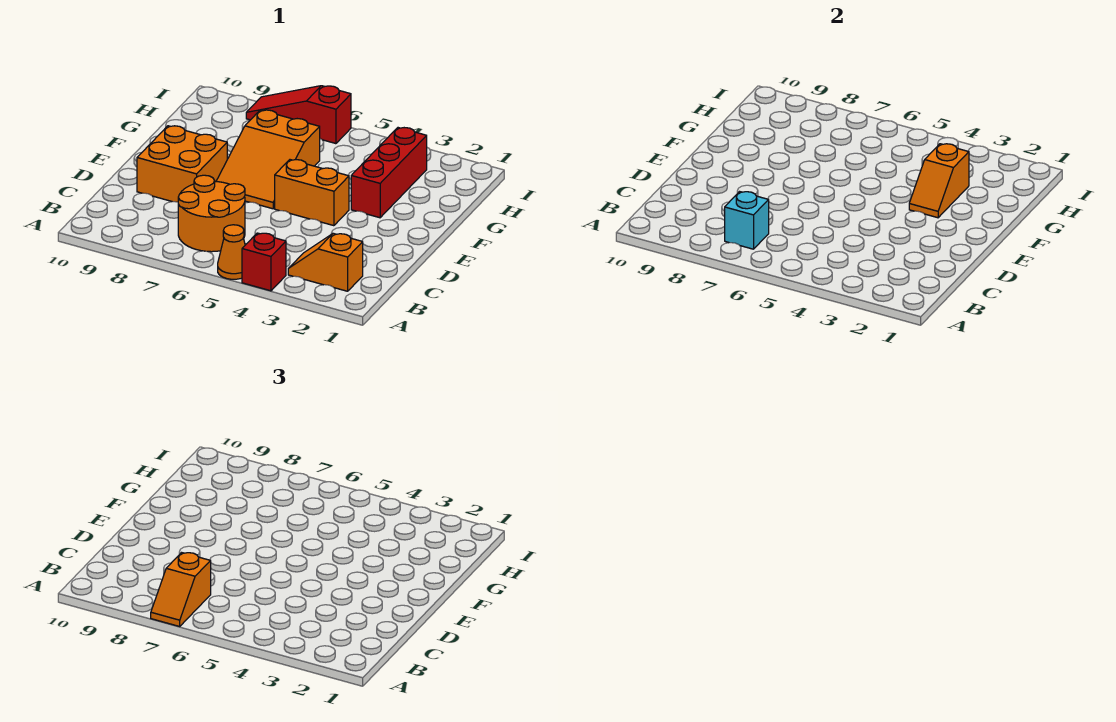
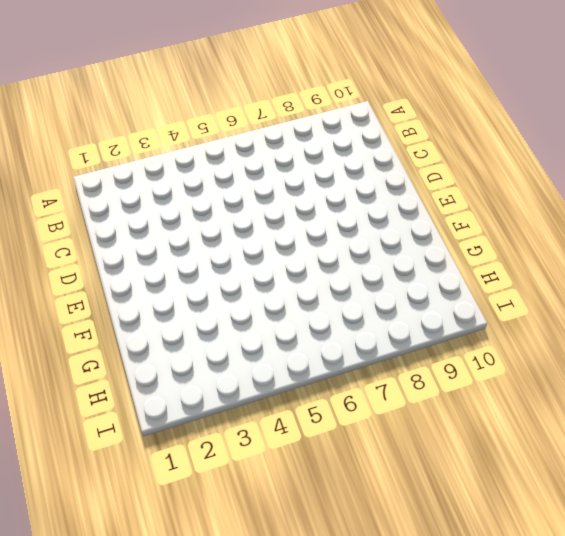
none -> red 1x1 brick [242,233,286,291]
none -> orange 1x1 cone [218,225,245,279]
none -> orange 1x2 slope [288,233,363,291]

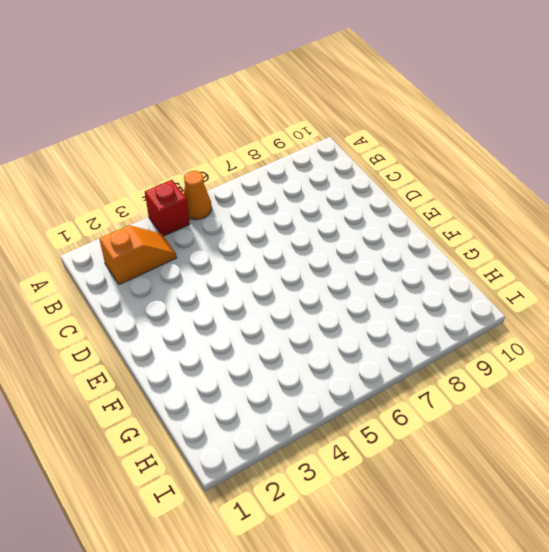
none -> orange 2x2 round brick [178,175,245,252]
none -> orange 2x2 brick [137,126,227,202]
none -> orange 1x2 brick [275,160,349,226]

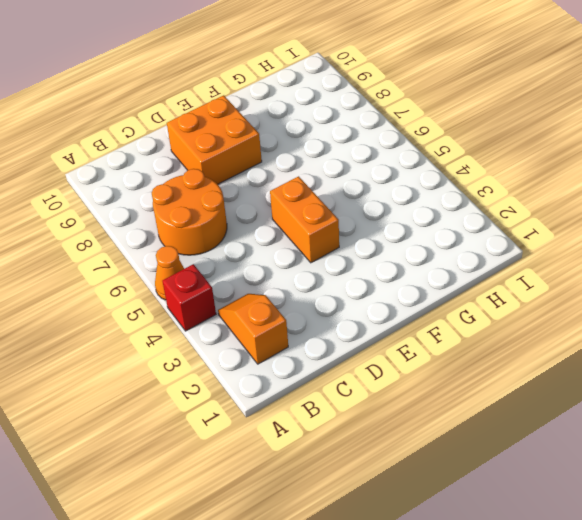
none -> orange 2x3 slope [216,110,320,209]
none -> red 1x3 brick [351,128,427,218]
none -> red 1x3 slope [246,86,351,144]

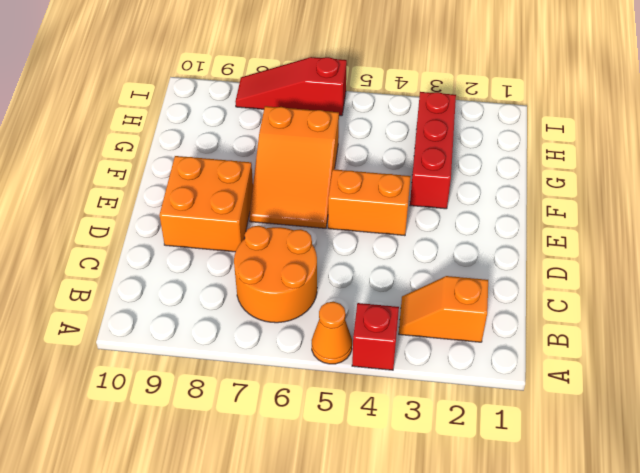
none -> cyan 1x1 brick [725,192,769,249]
none -> orange 1x2 slope [909,144,969,218]
none -> orange 1x2 slope [151,553,211,626]

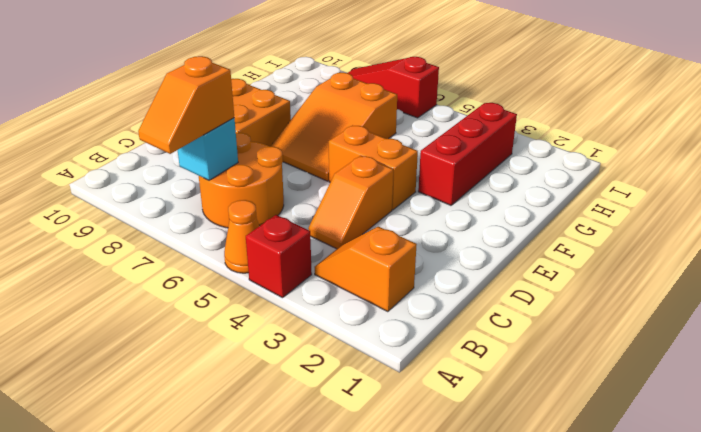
orange 1x2 slope [308,156,393,249] -> orange 1x2 slope moved to [909,144,969,218]

